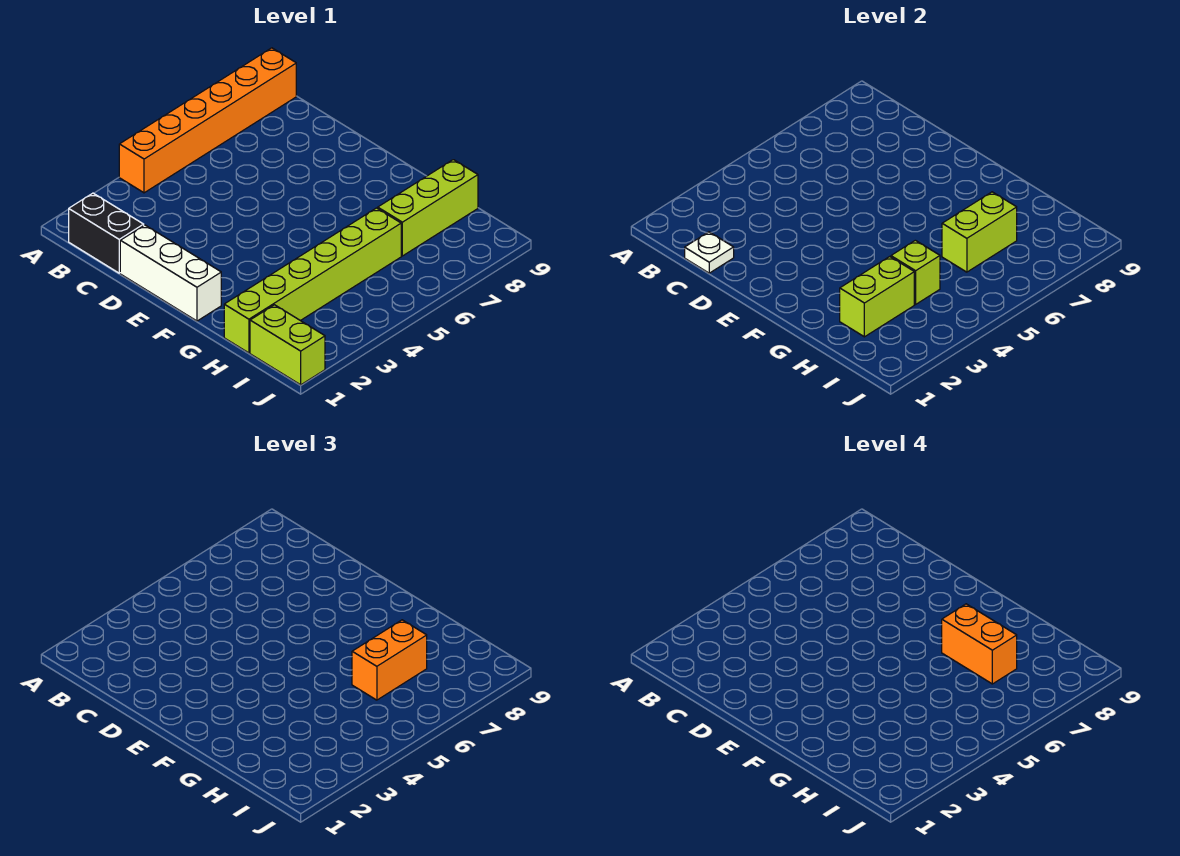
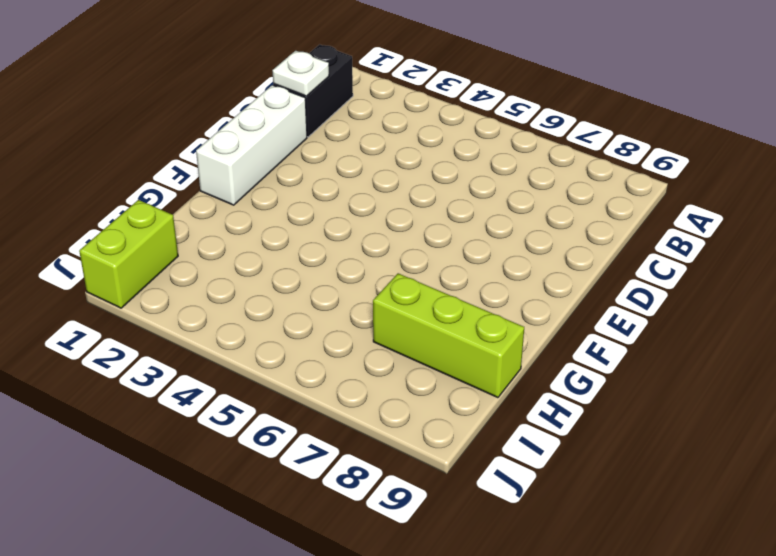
none -> orange 1x6 brick [119,48,296,193]
none -> lime 1x6 brick [224,208,401,353]
none -> lime 1x2 brick [840,257,914,337]

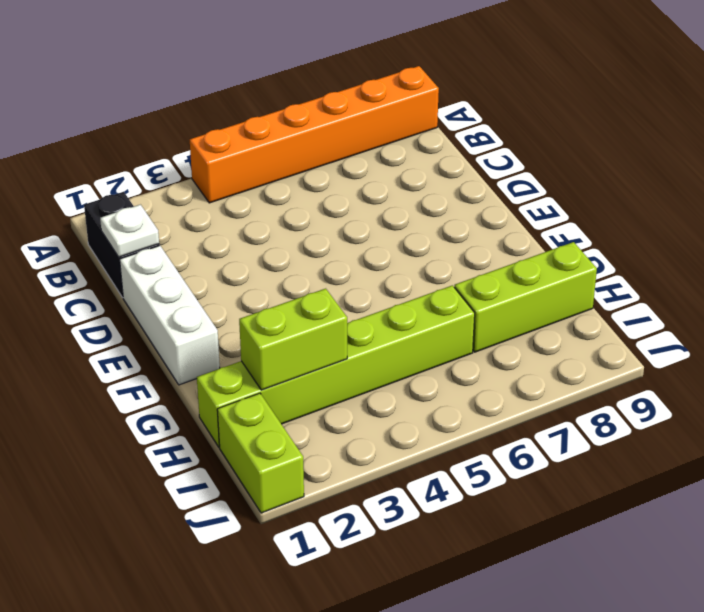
none -> lime 1x1 brick [891,240,940,304]
none -> lime 1x2 brick [942,192,1017,272]
none -> orange 1x2 brick [352,620,427,700]

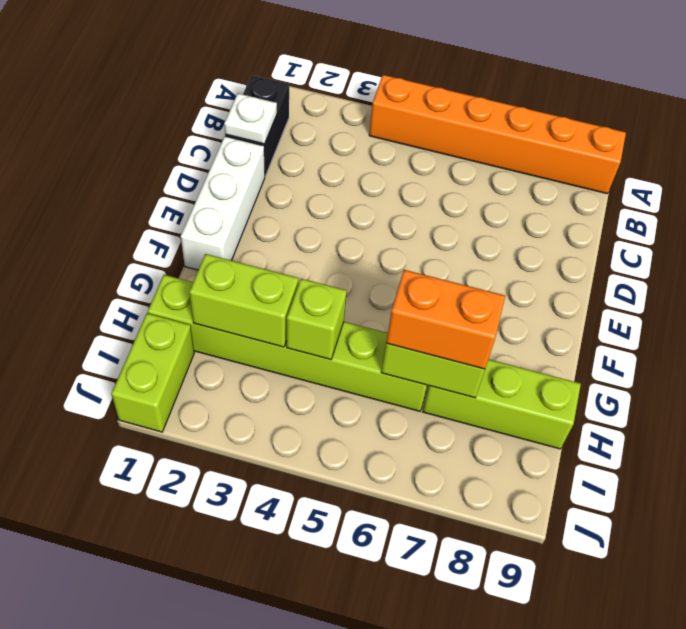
none -> orange 1x2 brick [942,604,1017,684]

